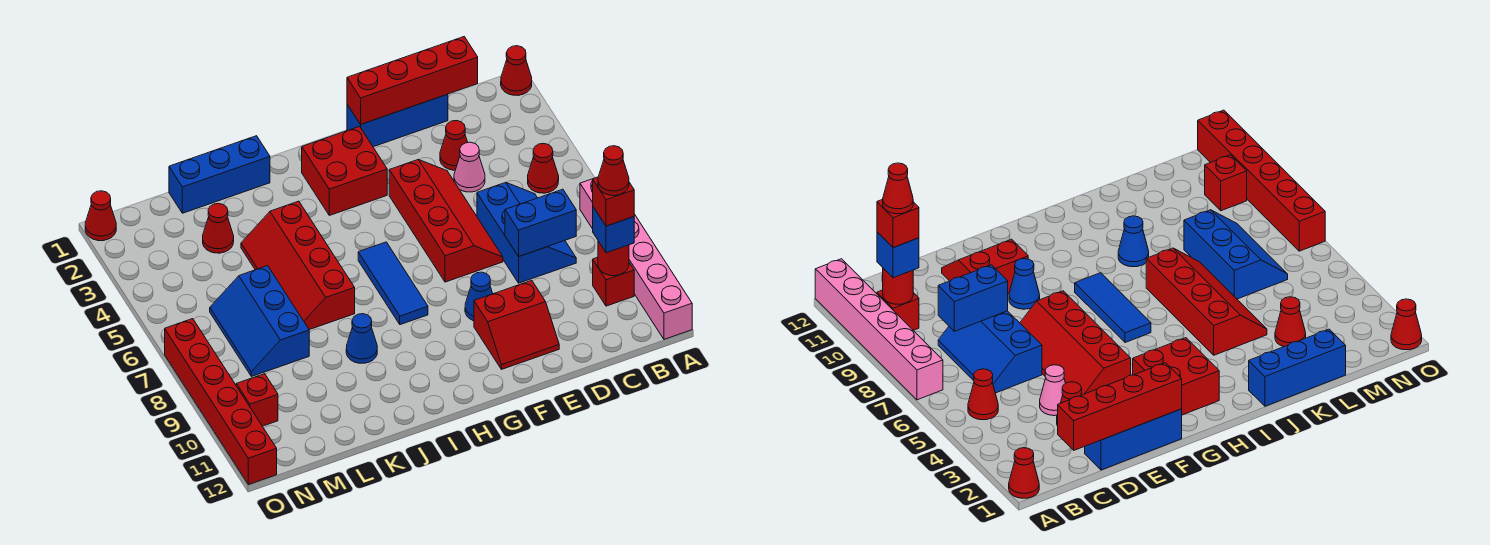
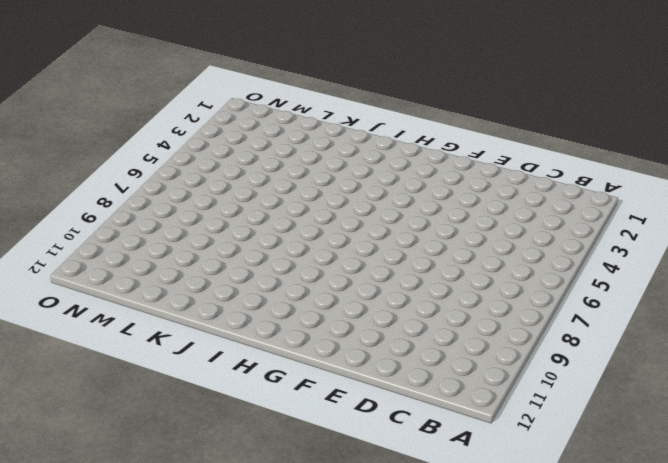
none -> red 1x1 cone [501,46,532,95]
none -> pink 1x6 brick [580,179,692,339]
none -> red 1x1 cone [528,143,559,193]

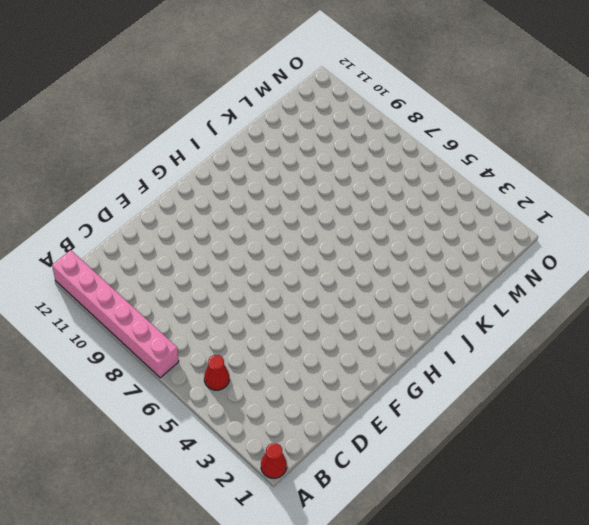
none -> red 1x1 brick [593,257,634,306]
none -> blue 2x3 slope [477,182,576,283]
none -> blue 1x3 brick [347,94,448,147]

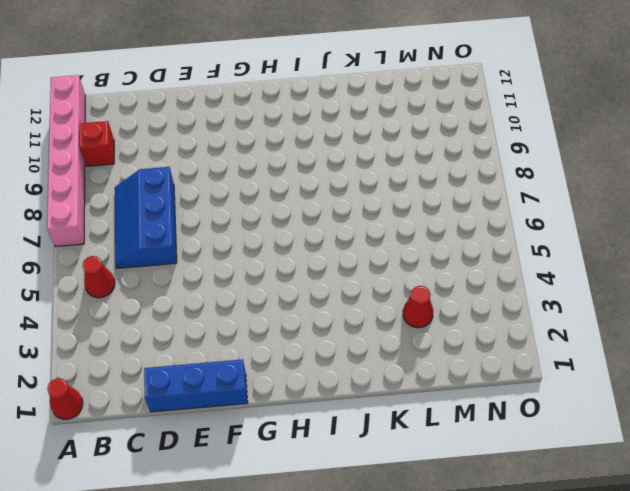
none -> red 1x1 cone [440,121,468,170]
none -> pink 1x1 cone [454,142,485,192]
none -> red 2x4 slope [389,160,503,282]

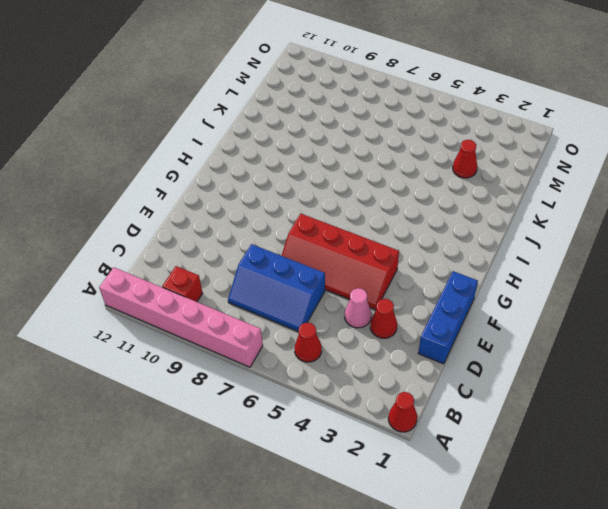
none -> red 2x2 slope [474,280,559,369]
none -> blue 1x1 cone [465,272,493,321]
none -> red 2x2 brick [302,126,387,215]

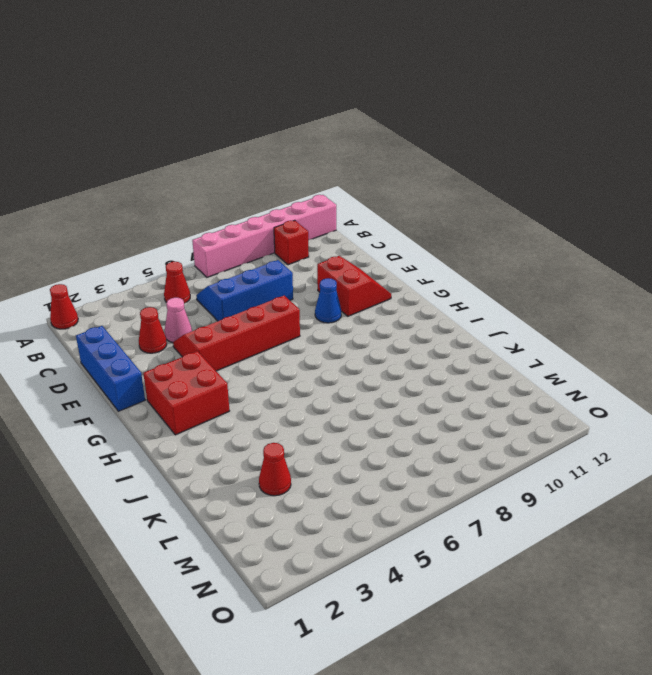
none -> blue 1x3 tile [358,242,428,325]
none -> blue 1x3 brick [169,136,270,213]
none -> red 2x4 slope [241,201,355,330]

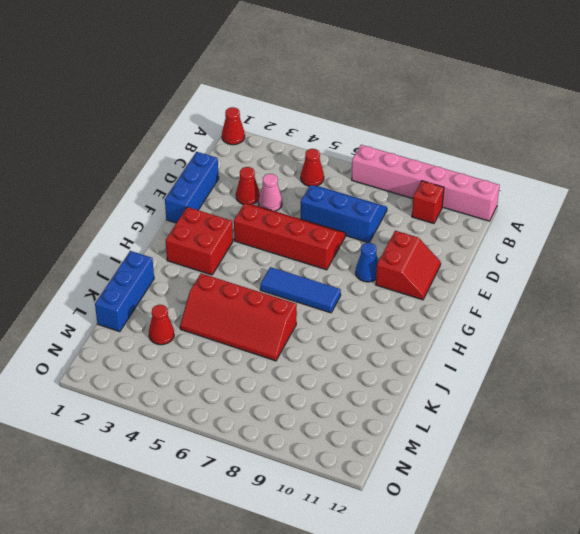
none -> blue 1x1 cone [346,314,377,363]
none -> blue 2x3 slope [210,266,309,377]
none -> red 1x1 brick [236,374,278,426]

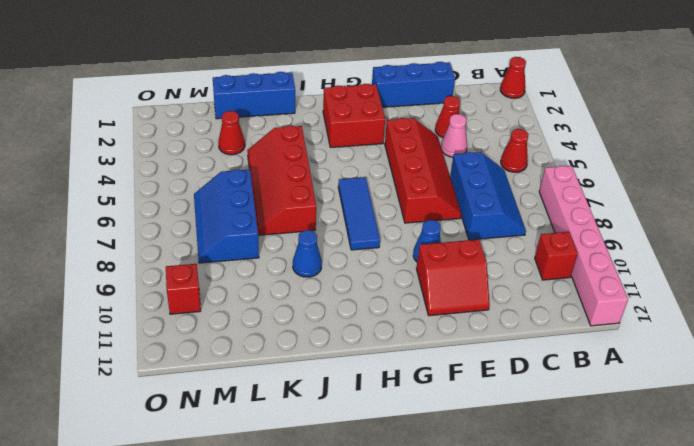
none -> red 1x1 cone [85,191,116,241]
none -> red 1x6 brick [165,319,277,485]
none -> red 1x1 round brick [598,241,629,276]

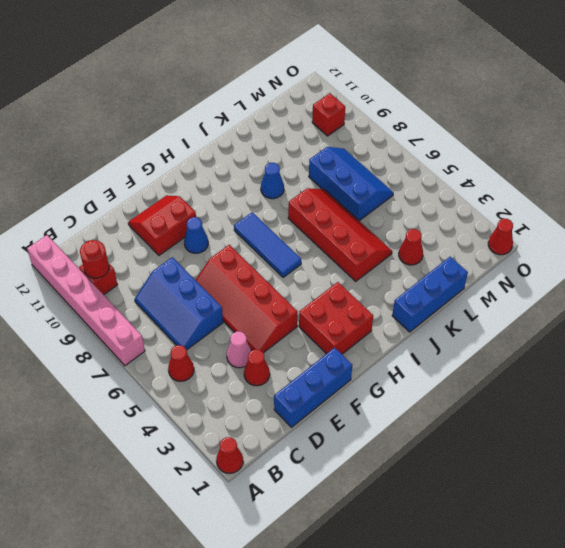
none -> red 1x6 brick [165,319,277,485]
none -> red 1x4 brick [347,37,478,124]
none -> blue 1x2 brick [505,189,576,257]

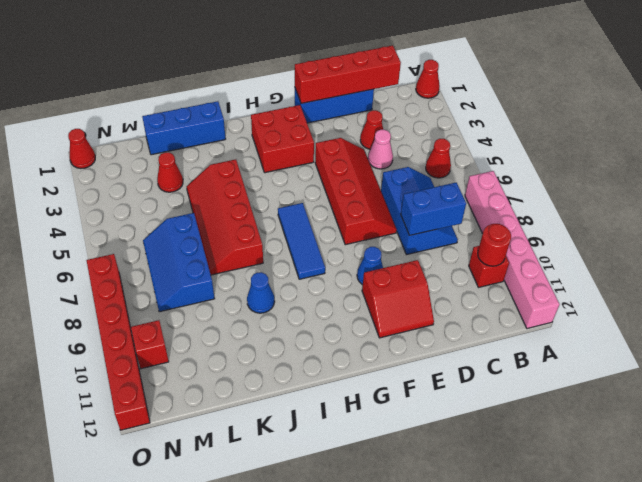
none -> blue 1x1 brick [593,207,634,253]
none -> red 1x1 brick [593,177,634,226]
none -> red 1x1 cone [598,146,629,196]

